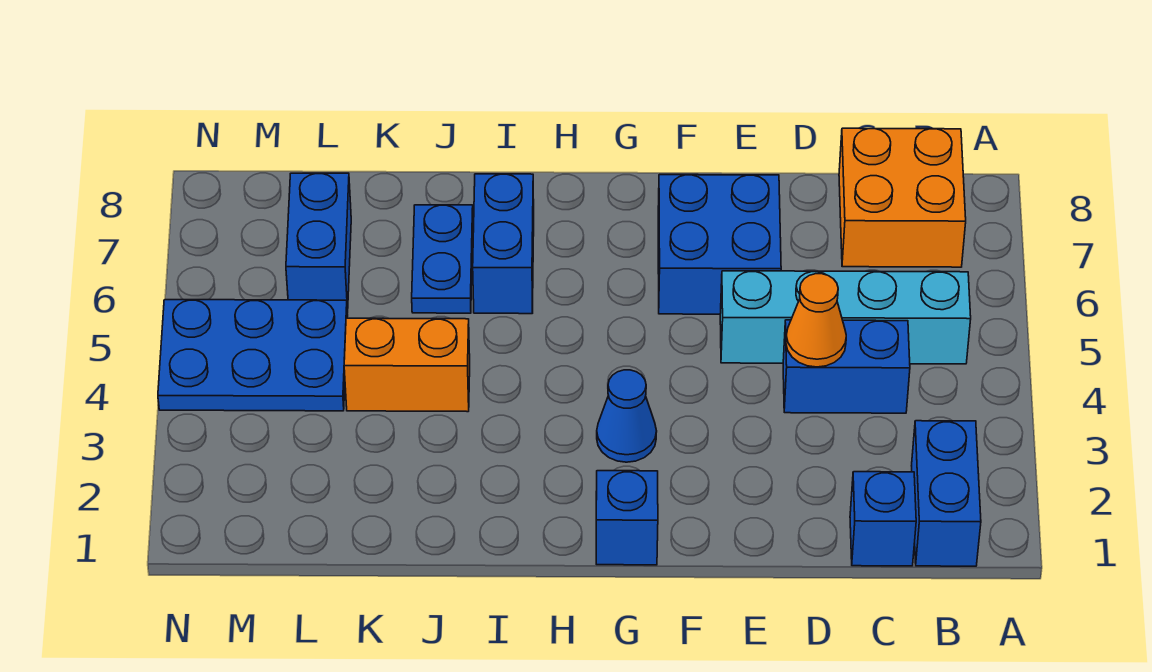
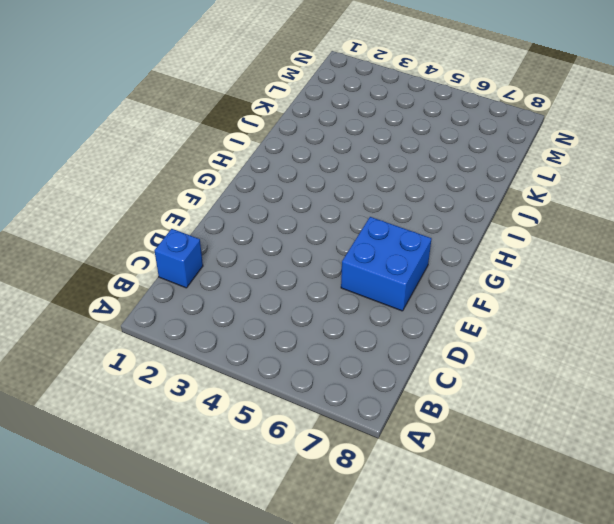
none -> blue 1x2 brick [912,421,981,566]
none -> cyan 1x4 brick [720,271,971,364]
none -> orange 2x2 brick [839,128,966,267]

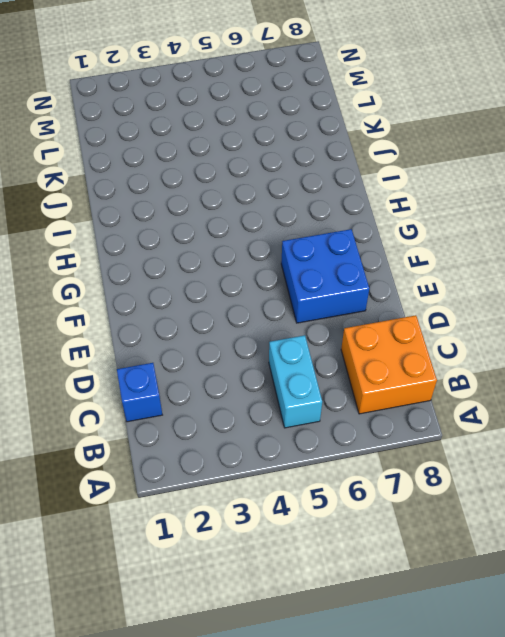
cyan 1x2 brick [269,335,322,428] -> cyan 1x4 brick [720,271,971,364]
none -> blue 1x2 brick [912,421,981,566]
none -> blue 1x2 brick [783,320,910,413]
none -> blue 1x1 brick [596,471,658,565]

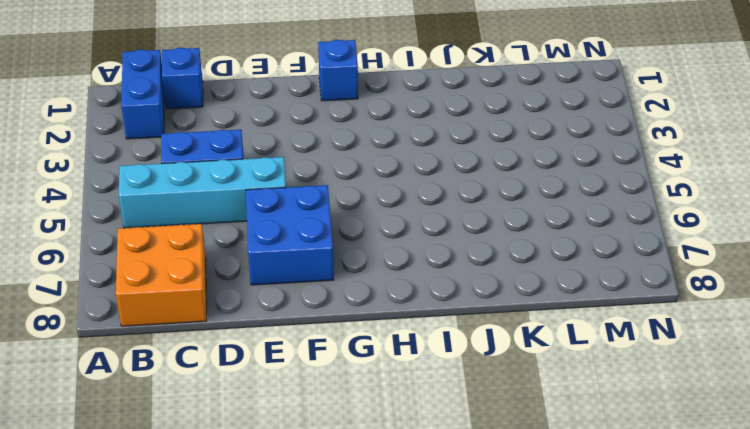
none -> blue 1x1 cone [597,370,657,462]
none -> blue 1x2 brick [473,174,534,314]
none -> orange 1x2 brick [344,318,470,412]

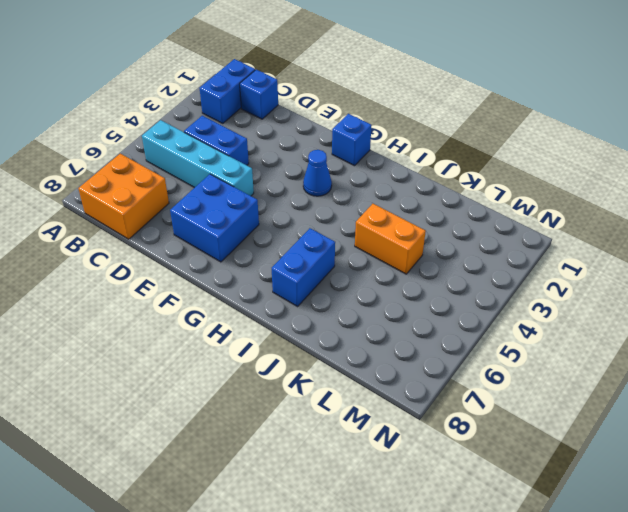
none -> blue 1x2 plate [412,205,473,313]
none -> blue 2x3 plate [158,300,348,411]
none -> blue 1x2 brick [286,173,351,312]

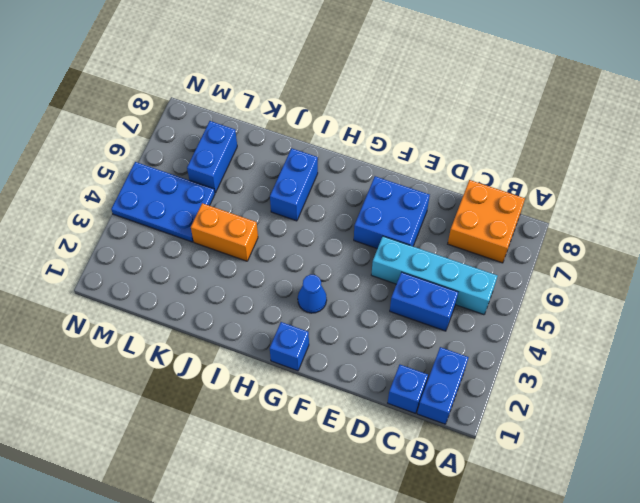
none -> blue 1x2 plate [412,205,473,313]
none -> orange 1x1 cone [786,274,846,367]

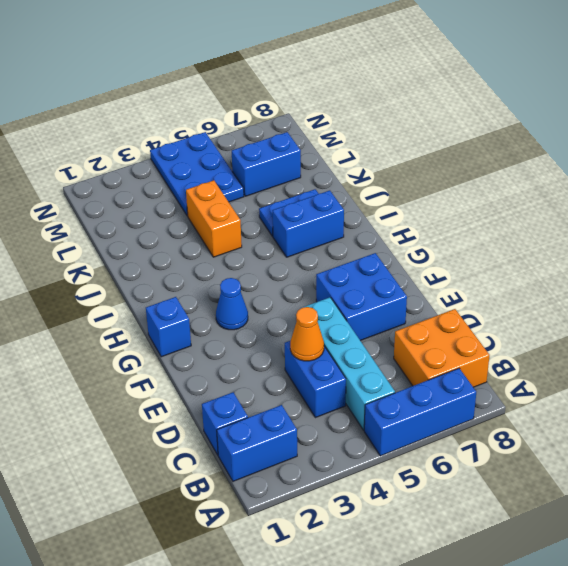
blue 1x3 brick [364,368,476,456] -> none

